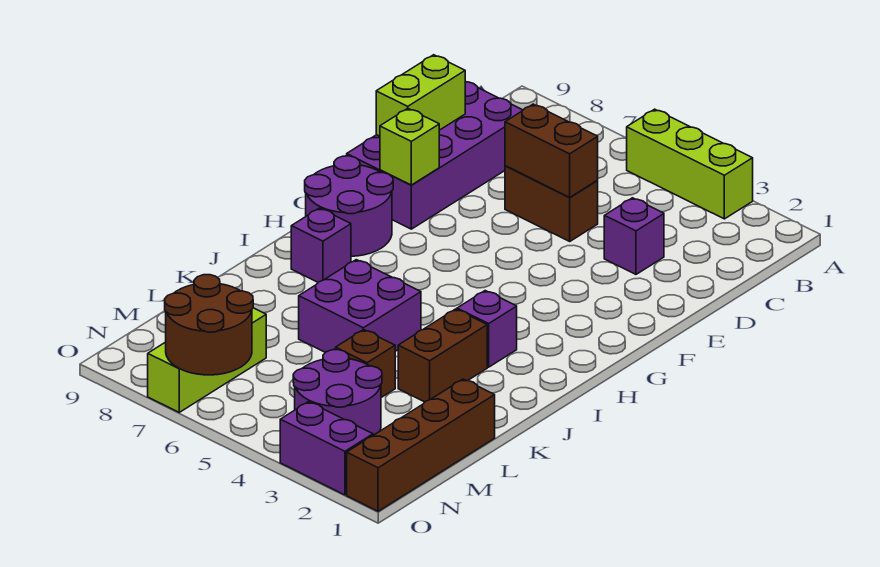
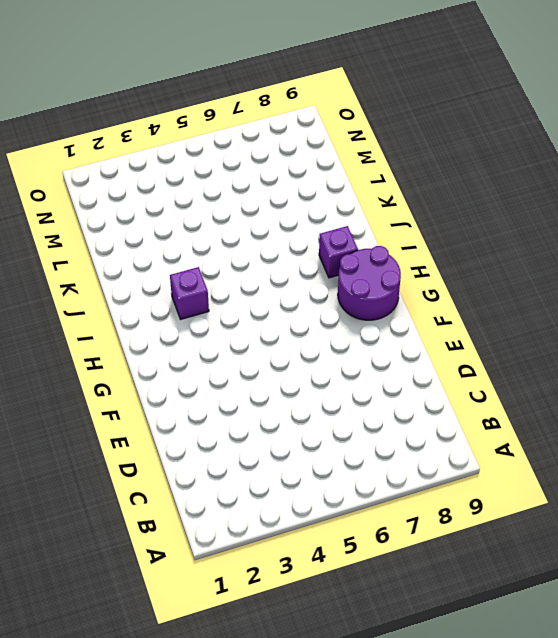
none -> lime 1x3 brick [627,109,753,219]
none -> purple 2x4 brick [347,81,523,229]
none -> purple 1x1 brick [604,198,664,274]

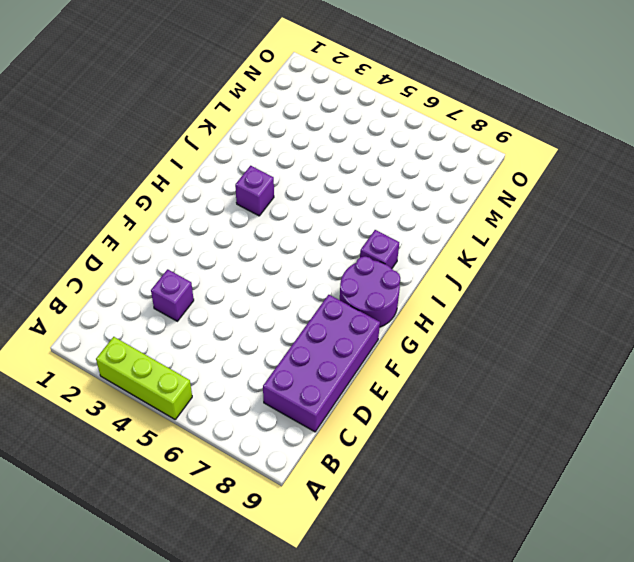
none -> brown 1x2 brick [505,166,598,241]
none -> brown 1x2 brick [398,309,487,402]
none -> purple 2x2 brick [299,260,421,352]

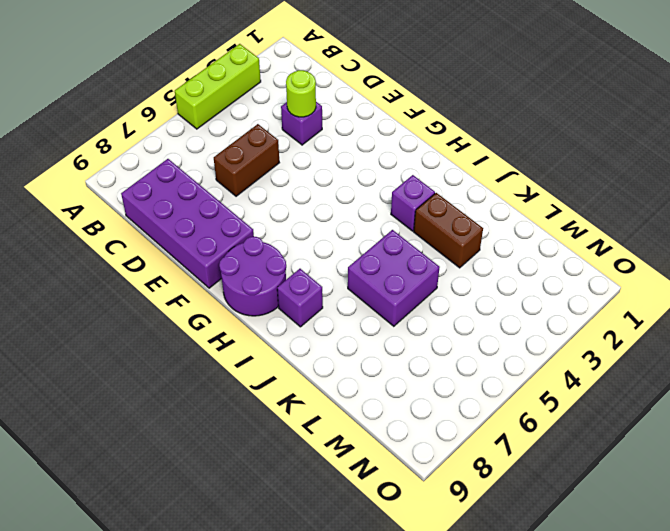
lime 1x1 round brick [286,70,316,117] -> none
none -> brown 1x4 brick [347,379,495,511]
none -> brown 1x1 brick [336,330,395,397]
none -> purple 2x2 round brick [293,350,382,435]

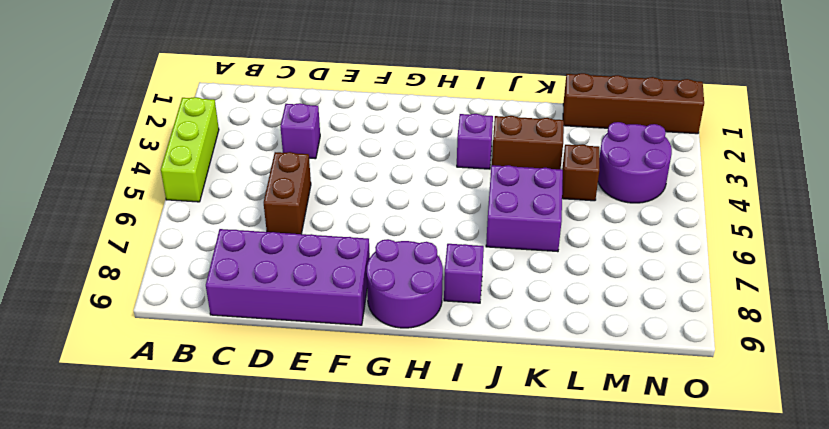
none -> lime 1x3 brick [148,308,266,412]
none -> purple 1x2 brick [280,402,373,495]
none -> brown 1x2 brick [505,104,598,198]

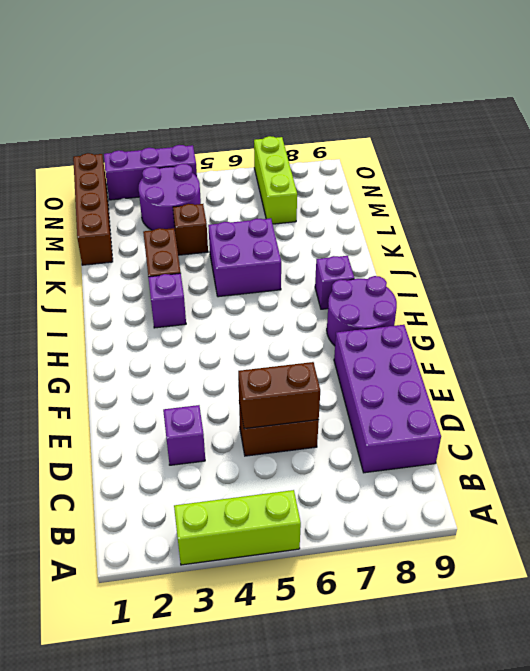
purple 1x3 brick [104,145,197,200] -> purple 1x2 brick [280,402,373,495]
none -> lime 1x2 brick [376,55,465,136]
none -> lime 1x1 brick [380,109,439,185]
none -> brown 2x2 round brick [165,275,253,375]

